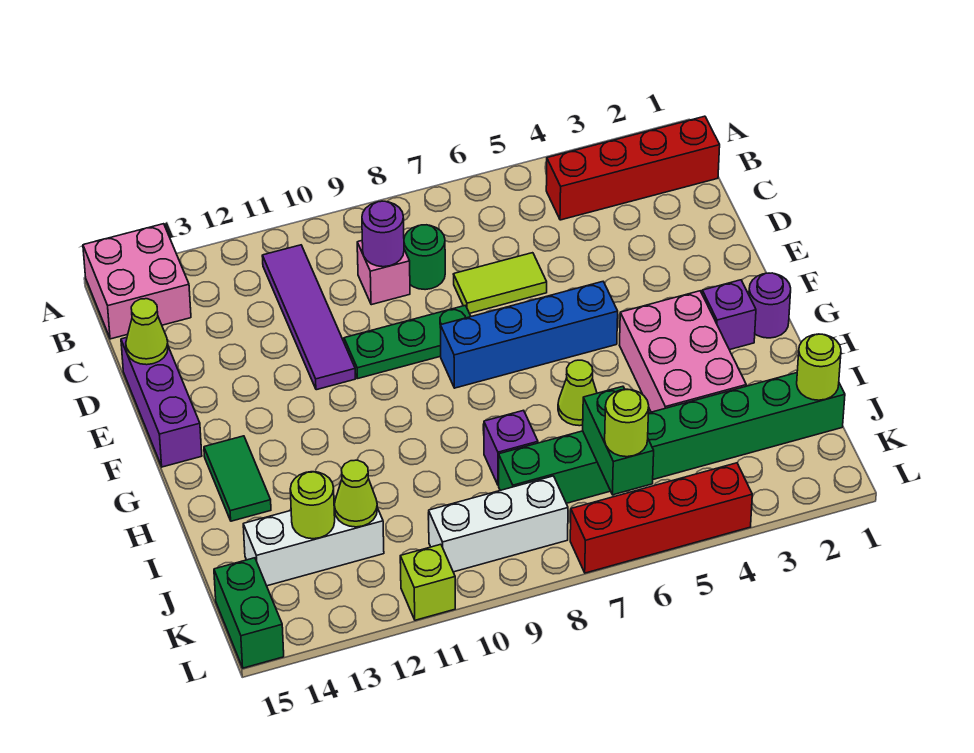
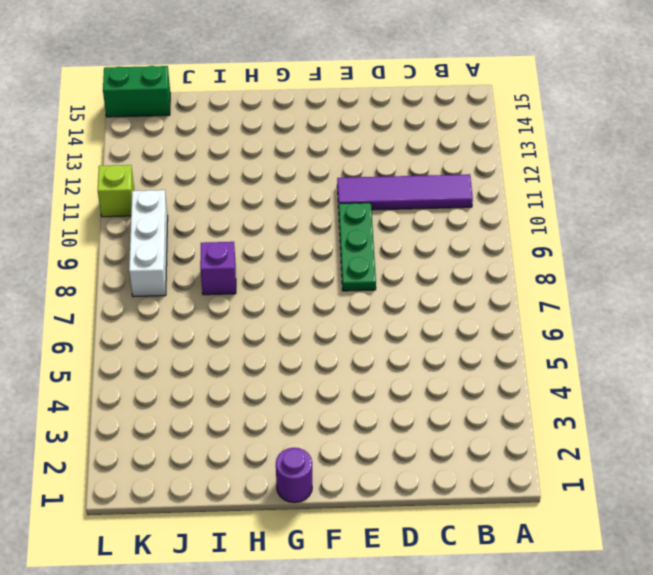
none -> pink 2x2 brick [83,224,191,339]
none -> red 1x4 brick [546,116,720,220]
none -> green 1x1 round brick [404,225,445,290]

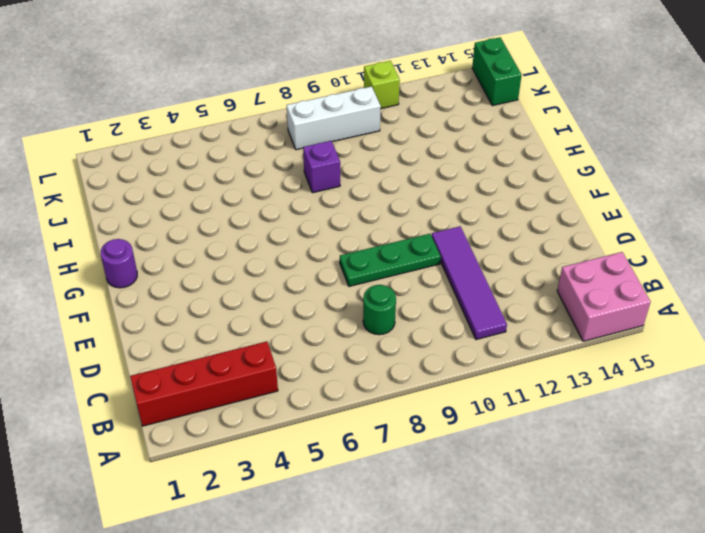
none -> pink 1x1 brick [357,241,410,305]
none -> lime 1x2 tile [453,253,547,313]
none -> purple 1x3 brick [121,337,202,467]

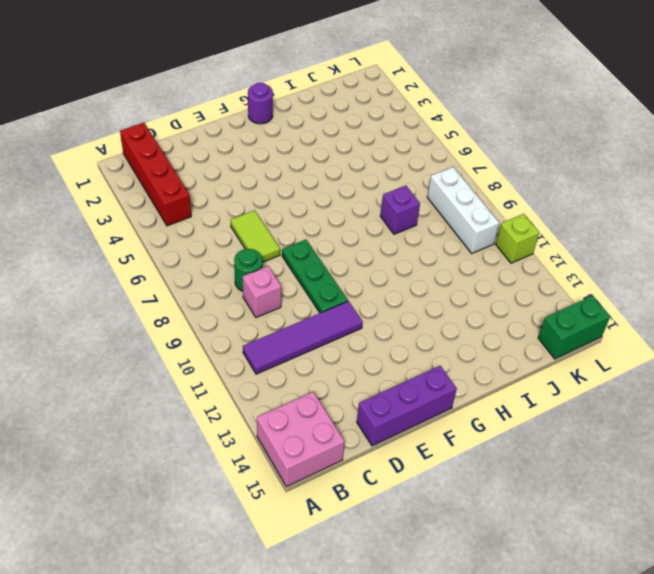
none -> blue 1x4 brick [441,282,618,388]
none -> purple 1x1 brick [702,280,756,350]
none -> pink 2x3 brick [619,291,746,412]

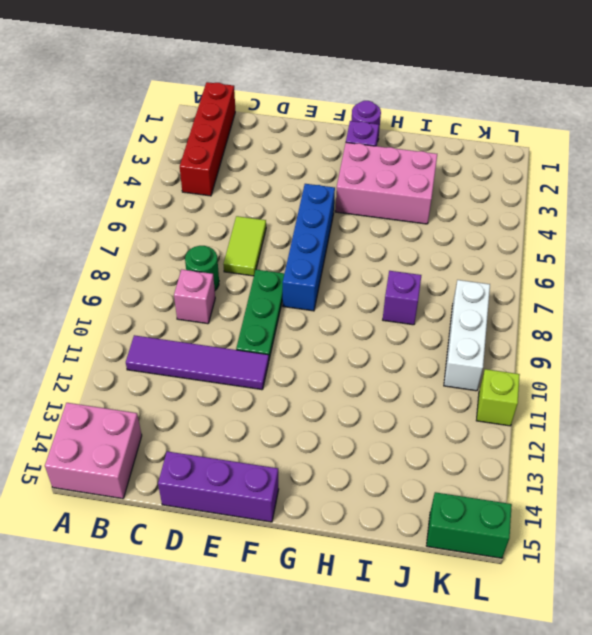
none -> green 1x2 tile [204,436,271,521]
none -> lime 1x1 cone [558,360,597,426]
none -> green 1x8 brick [499,373,845,503]

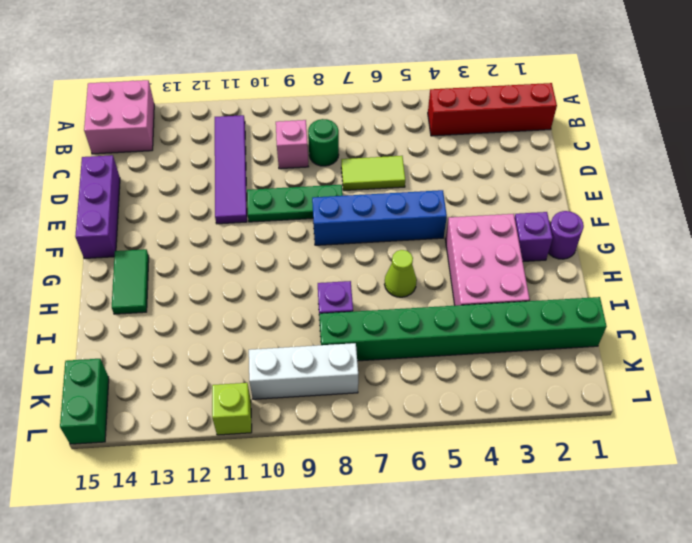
none -> white 1x3 brick [243,498,384,586]
none -> red 1x4 brick [570,463,752,573]
none -> purple 1x1 round brick [362,201,404,267]

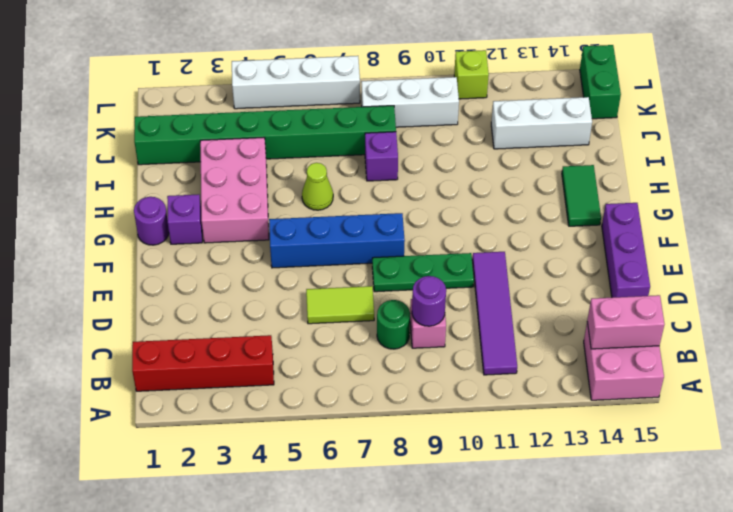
pink 1x2 brick [587,295,664,349] -> none
white 1x4 brick [232,56,360,109] -> red 1x4 brick [570,463,752,573]
none -> lime 1x1 cone [126,299,168,365]
none -> lime 1x1 round brick [797,334,841,400]
none -> green 1x2 brick [583,386,654,495]

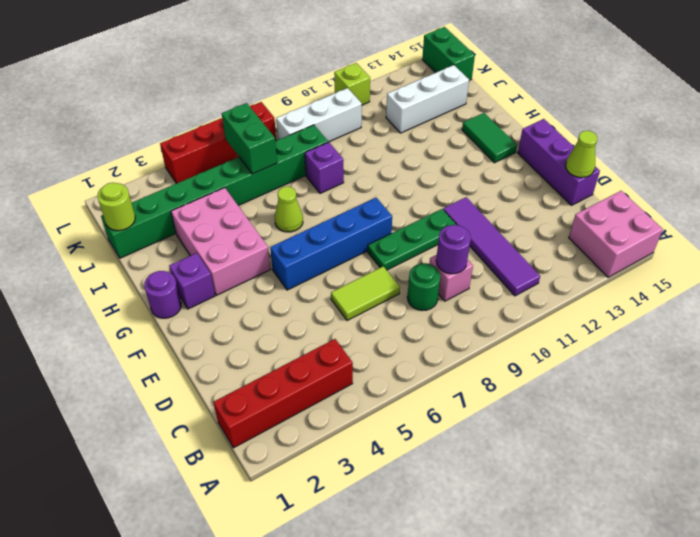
none -> lime 1x1 cone [334,460,377,527]
none -> lime 1x1 round brick [290,472,335,539]
none -> lime 1x1 round brick [605,389,649,457]

